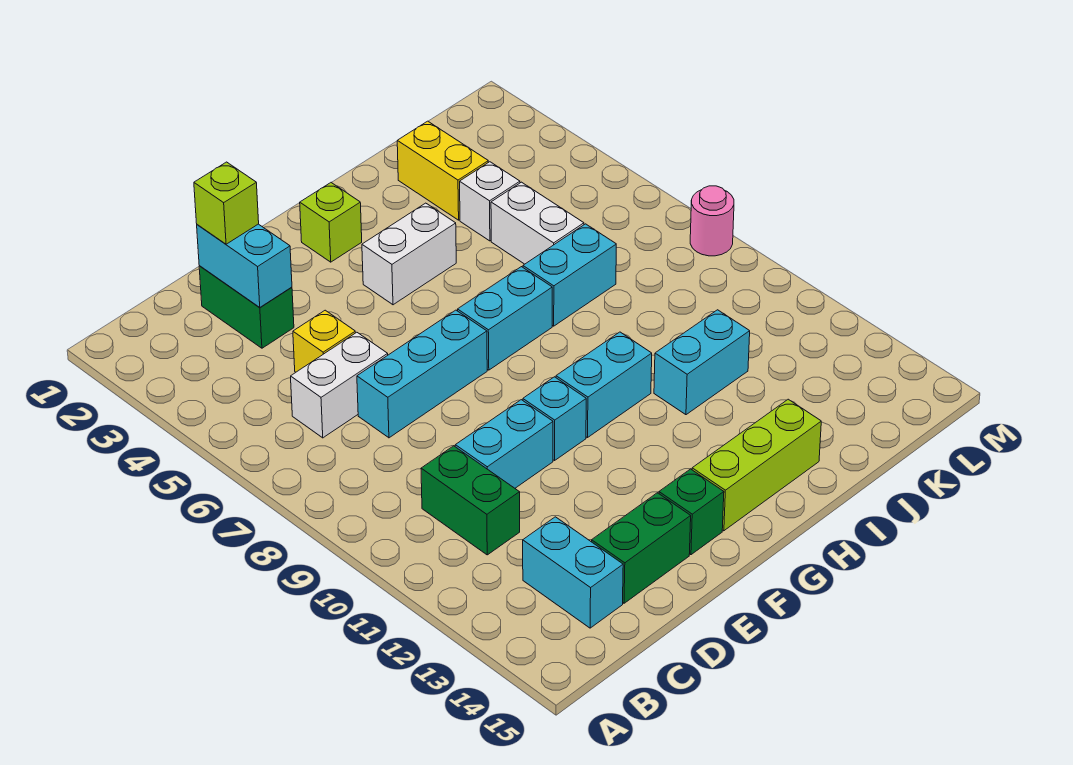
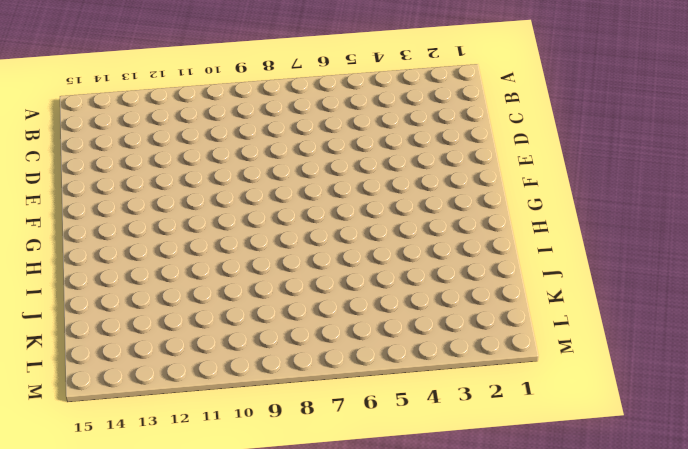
none -> white 1x2 brick [291,332,388,438]
none -> green 1x2 brick [421,446,520,555]
none -> cyan 1x2 brick [523,517,623,628]

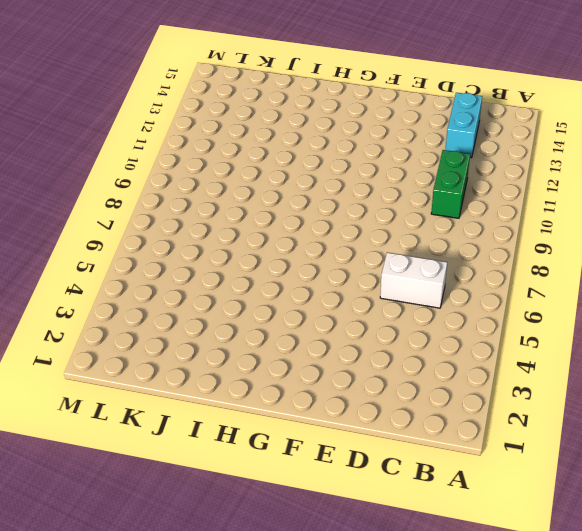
none -> green 1x2 brick [199,266,294,348]
none -> yellow 1x1 brick [293,310,355,372]
none -> cyan 1x3 brick [357,310,487,438]

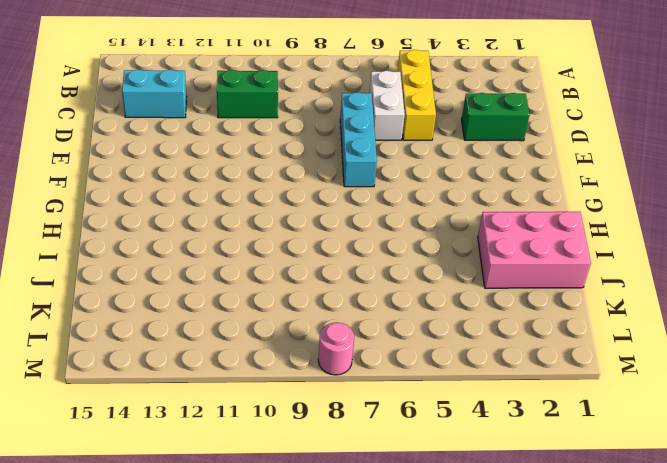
yellow 1x3 brick [397,50,436,140] -> yellow 1x1 brick [293,310,355,372]
pink 2x3 brick [478,212,591,288] -> yellow 1x2 brick [397,121,488,220]
none -> cyan 1x2 brick [455,400,553,488]
none -> green 1x2 brick [592,493,691,603]
none -> cyan 1x1 brick [523,377,586,460]

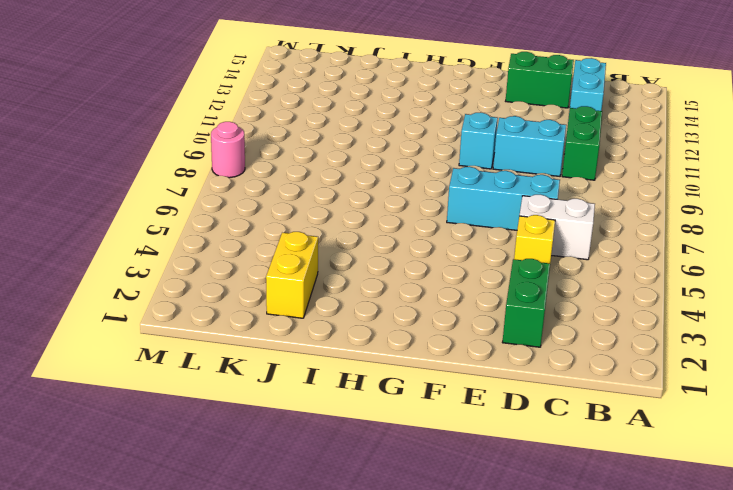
none -> green 1x1 brick [659,469,724,555]
none -> lime 1x1 brick [300,183,362,262]
none -> white 1x2 brick [362,203,456,305]

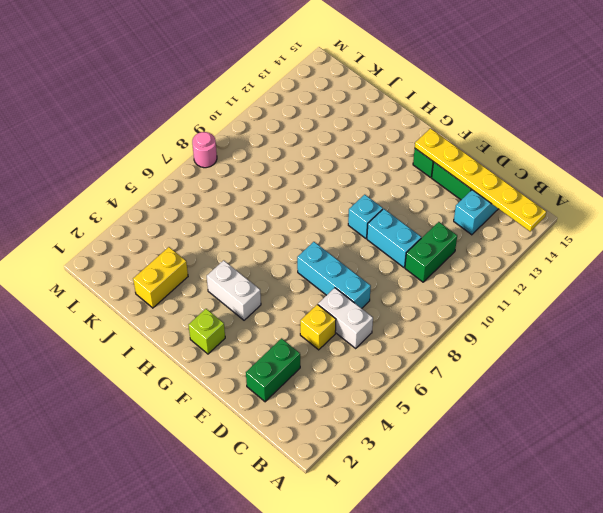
yellow 1x6 plate [415,128,546,231] -> none
none -> cyan 1x2 brick [458,267,552,370]
none -> cyan 1x2 brick [556,332,652,438]
none -> lime 1x3 brick [692,399,821,531]

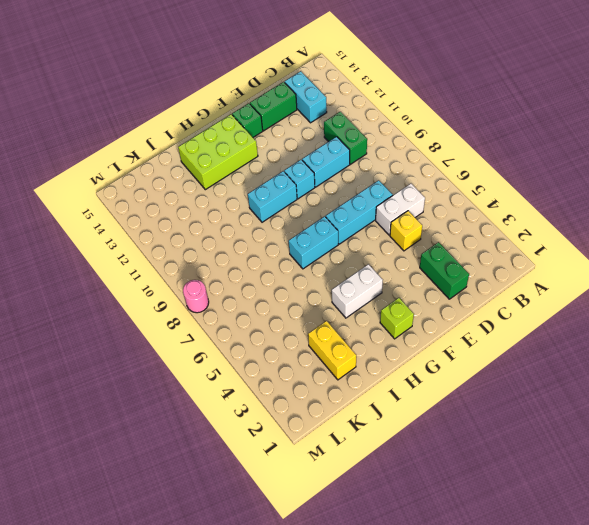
lime 2x3 brick [178,114,258,190] -> lime 1x3 brick [692,399,821,531]
none -> cyan 1x2 brick [523,224,616,326]
none -> cyan 1x2 brick [654,310,750,415]
none -> white 1x1 brick [460,162,520,241]

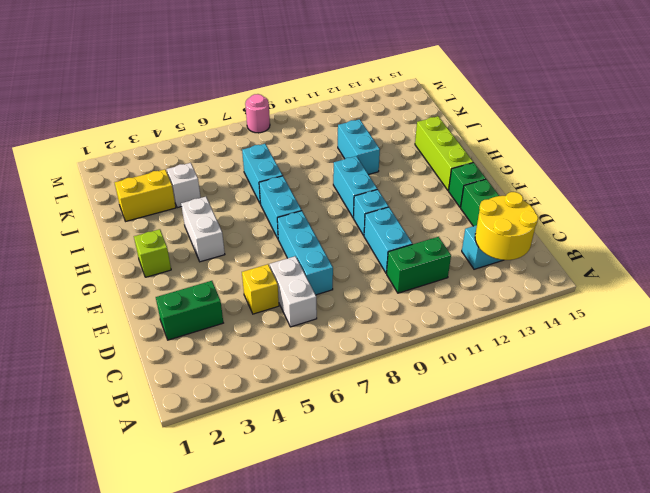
yellow 2x2 round brick [475,192,538,260] -> none
none -> white 1x2 brick [491,182,584,264]
none -> cyan 1x2 brick [197,224,292,307]
none -> lime 1x1 brick [194,162,259,244]

